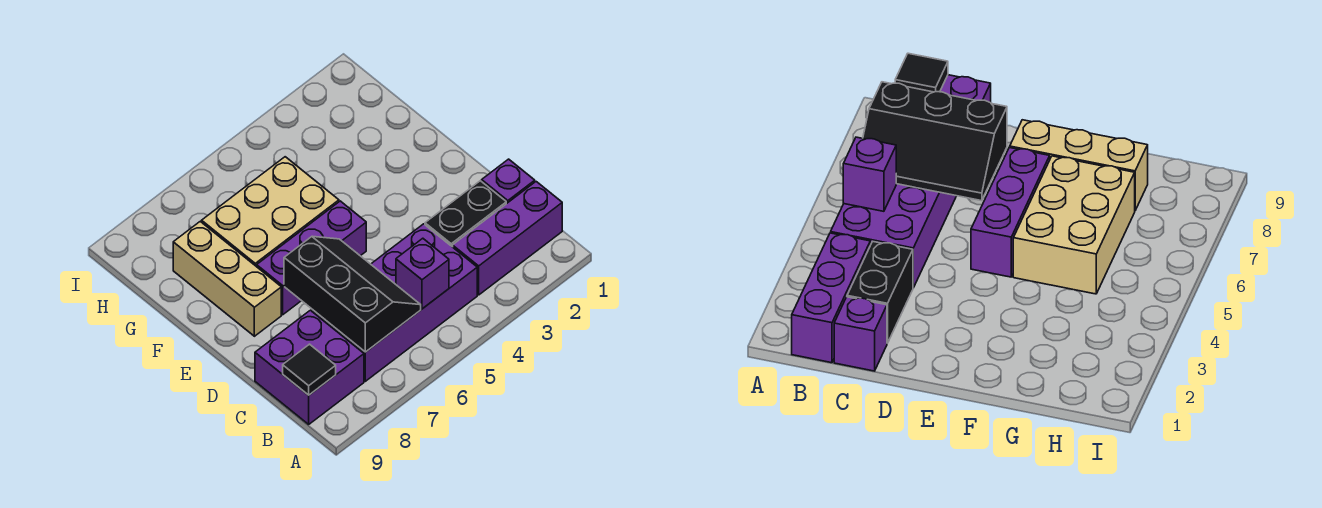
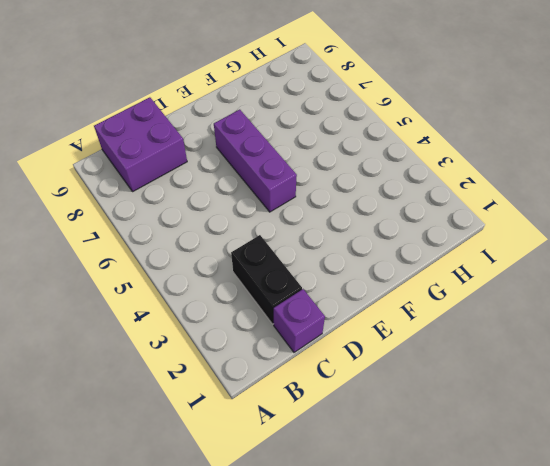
none -> purple 1x3 brick [453,182,562,295]
none -> purple 2x4 brick [312,224,477,381]

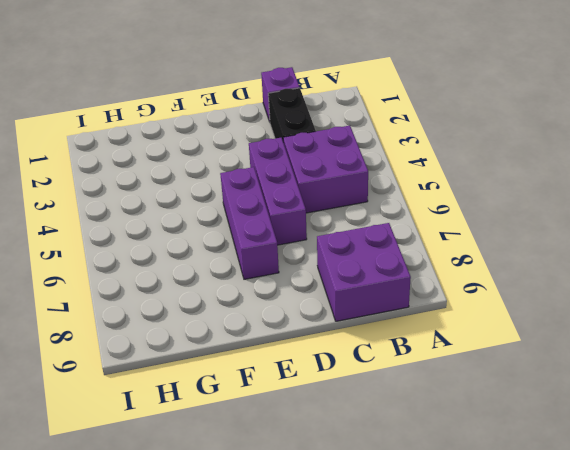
purple 2x2 brick [283,126,368,213] -> purple 2x4 brick [312,224,477,381]
purple 1x3 brick [249,138,307,245] -> purple 1x3 brick moved to [453,182,562,295]
none -> tan 1x3 brick [173,221,281,336]
none -> tan 2x3 brick [202,157,339,267]

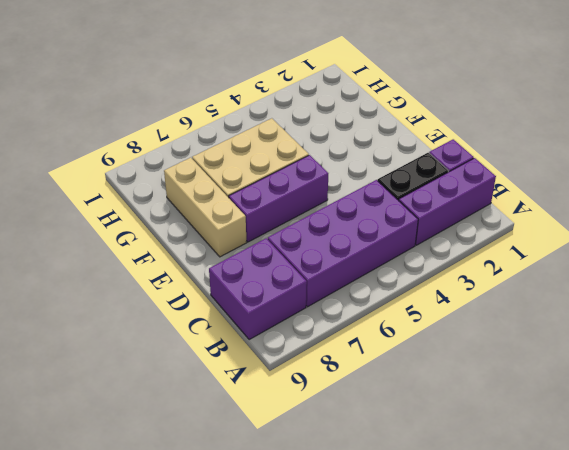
none -> purple 1x1 brick [396,238,449,309]
none -> black 2x3 slope [284,236,421,352]

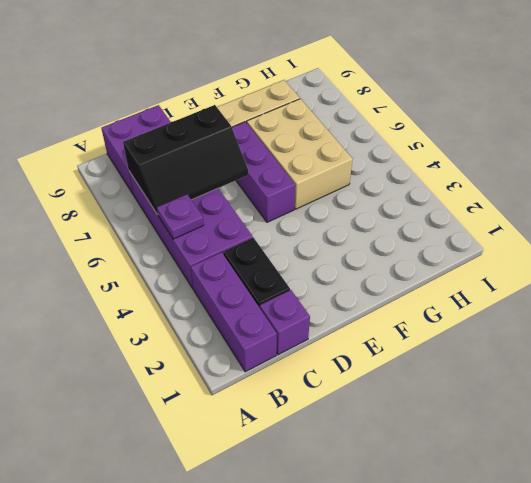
purple 1x1 plate [157,194,204,239] -> purple 1x1 brick [396,238,449,309]
none -> black 1x1 tile [283,344,336,395]

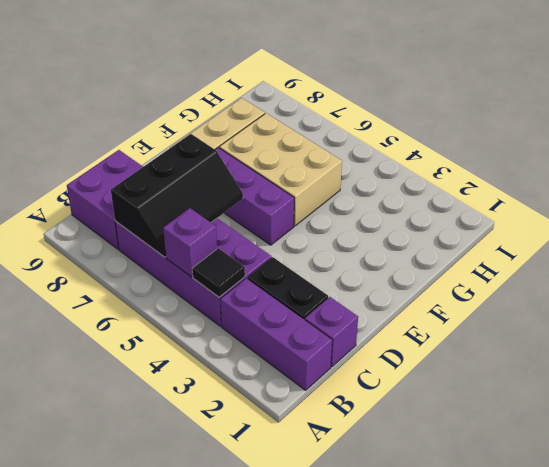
black 1x1 tile [192,248,245,297] -> black 1x1 tile moved to [283,344,336,395]

